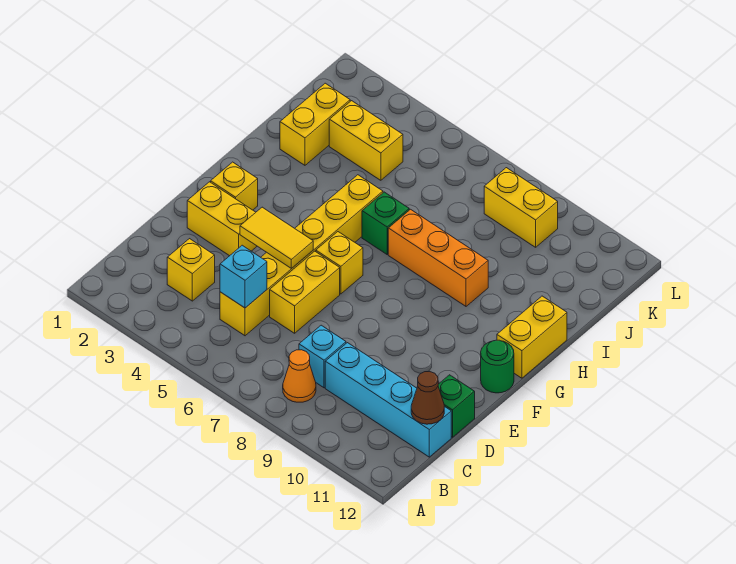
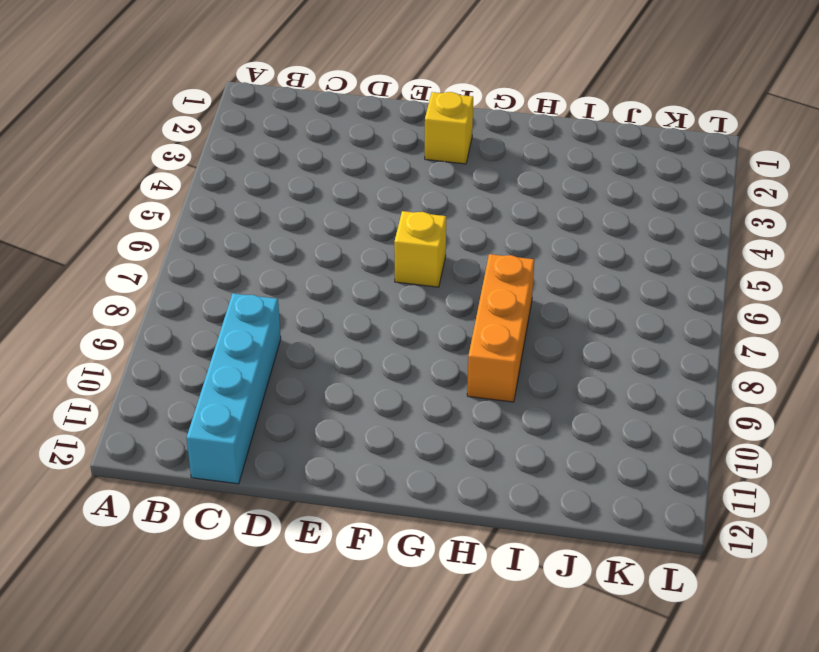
none -> orange 1x1 cone [283,350,316,402]
none -> yellow 1x1 brick [167,239,215,301]
none -> yellow 1x6 brick [220,175,383,336]

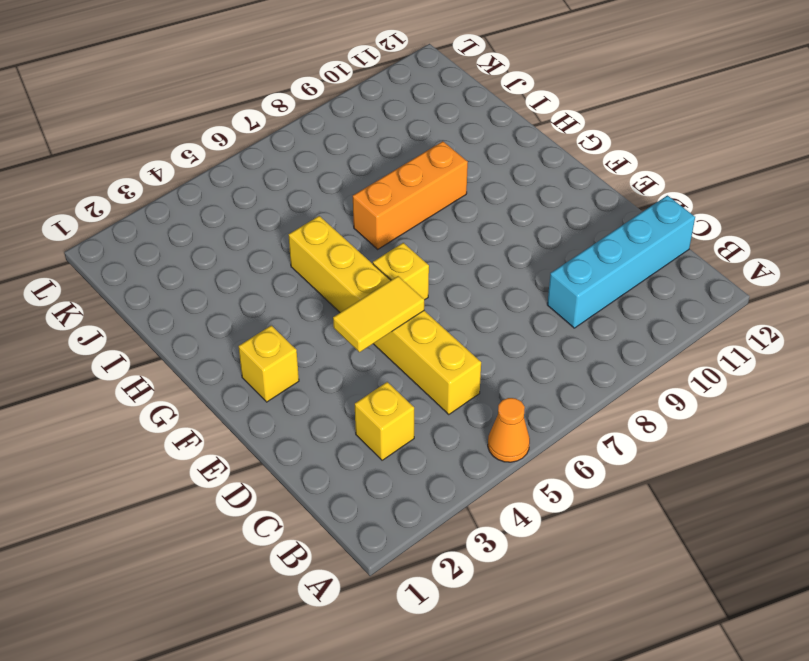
orange 1x1 cone [488,398,530,462] -> orange 1x1 cone moved to [283,350,316,402]
none -> cyan 1x1 brick [299,325,346,388]
none -> yellow 1x2 brick [270,251,340,333]
none -> green 1x1 brick [438,375,475,437]

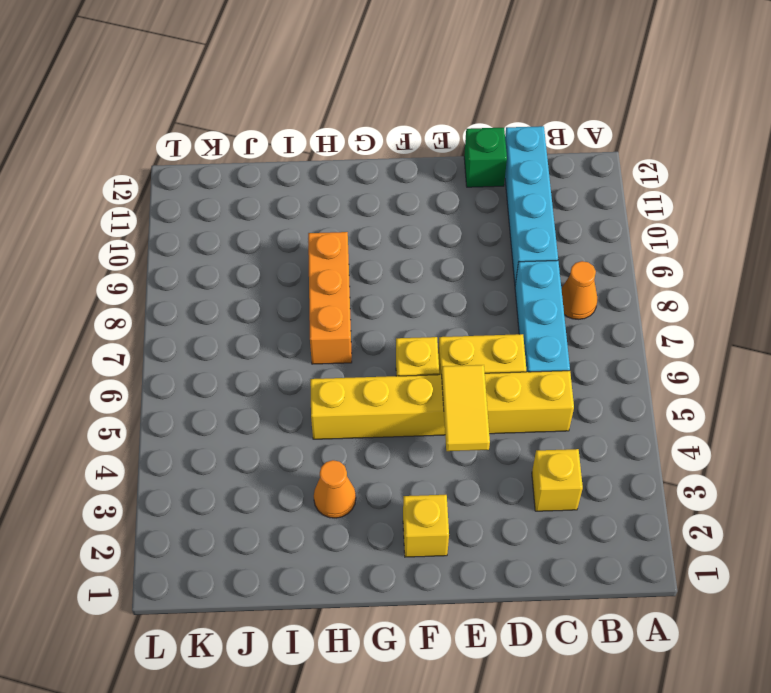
cyan 1x3 brick [515,260,570,372] -> cyan 1x1 brick [299,325,346,388]
orange 1x1 cone [314,460,356,518] -> none
none -> yellow 1x2 brick [187,182,257,256]
none -> green 1x1 round brick [481,340,514,393]
none -> yellow 1x2 brick [497,296,567,378]

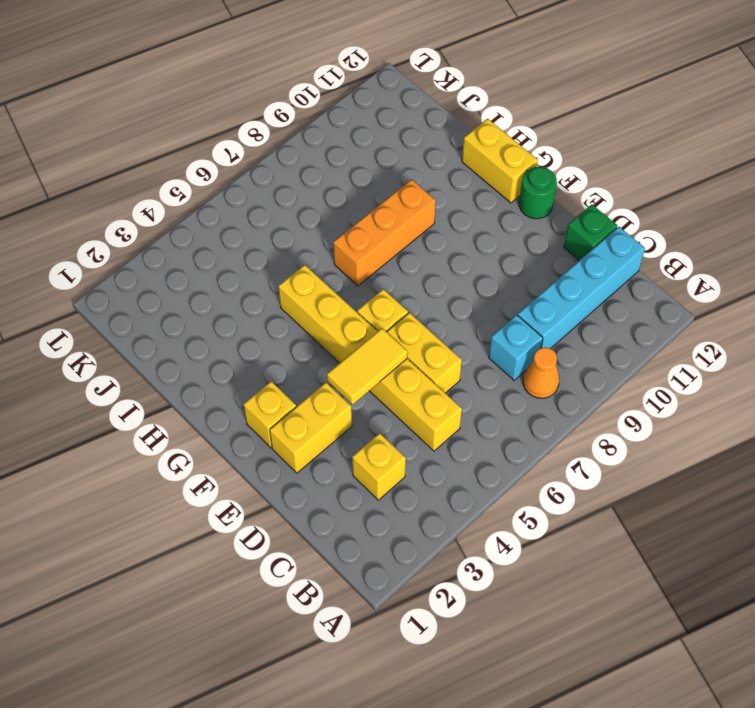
none -> green 1x1 brick [362,192,409,254]
none -> yellow 1x2 brick [280,83,350,165]
none -> yellow 1x2 brick [329,101,403,180]

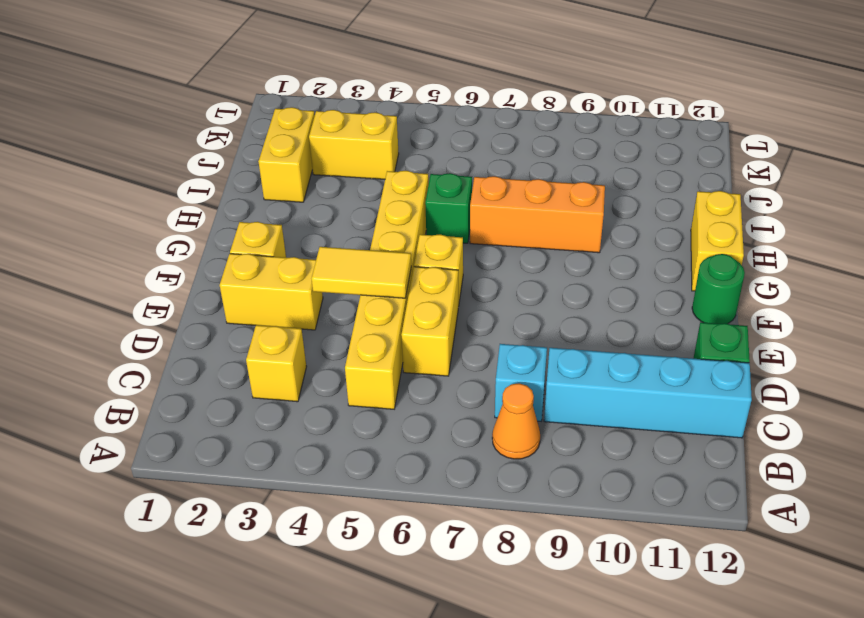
none -> yellow 1x2 brick [484,168,558,247]
none -> cyan 1x1 brick [220,245,267,308]
none -> brown 1x1 cone [411,372,444,424]

